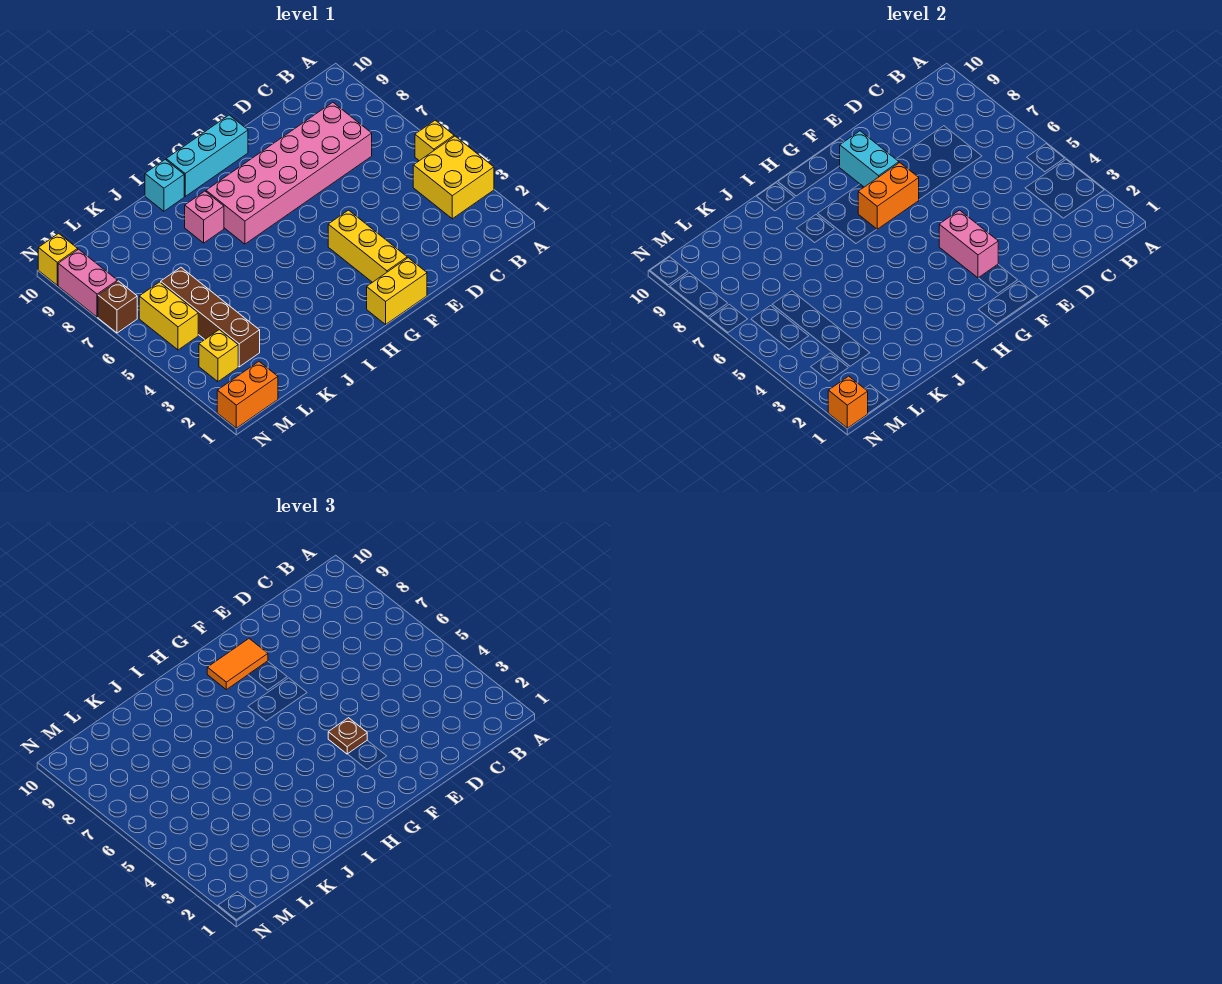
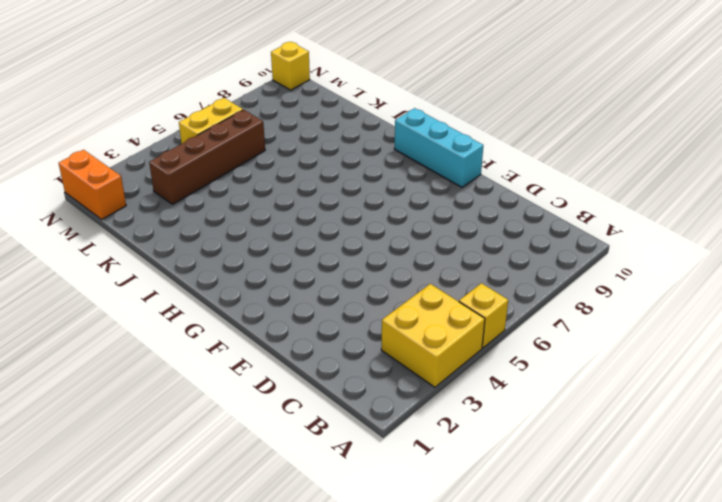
none -> pink 2x6 brick [206,102,372,244]
none -> yellow 1x2 brick [367,258,427,324]
none -> yellow 1x3 brick [328,210,407,282]

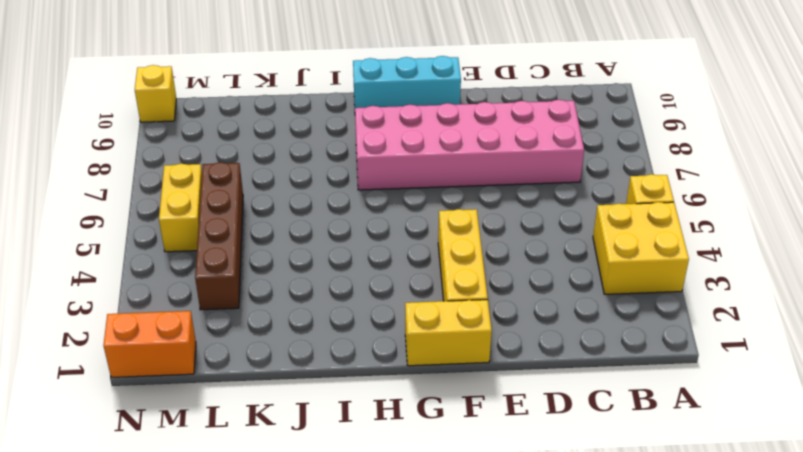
none -> pink 1x1 brick [185,191,224,243]
none -> cyan 1x1 brick [145,159,184,211]
none -> yellow 1x1 brick [199,330,238,382]

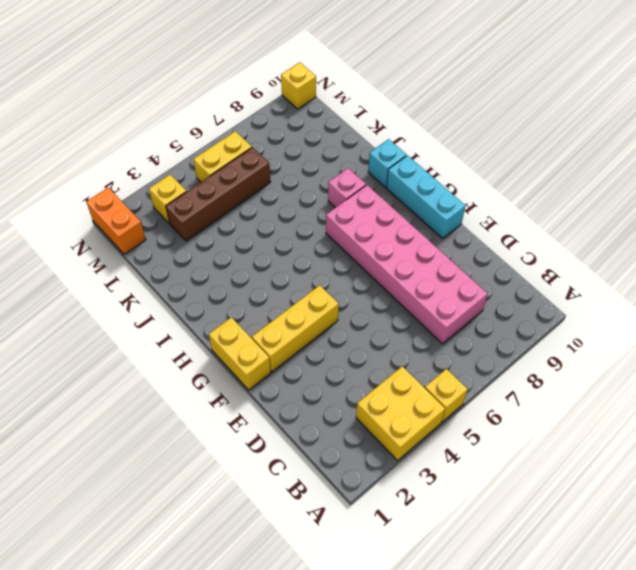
none -> brown 1x1 brick [98,281,137,333]
none -> pink 1x2 brick [58,249,117,317]
none -> pink 1x2 brick [939,210,998,278]

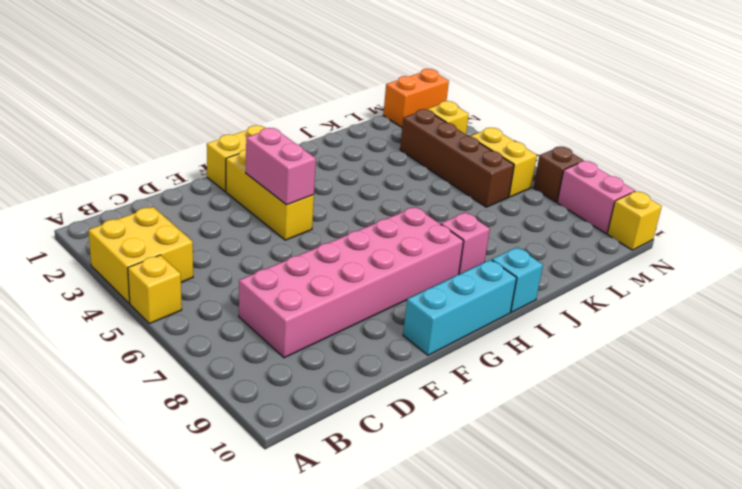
none -> orange 1x2 brick [858,163,919,229]
none -> cyan 1x2 brick [840,131,899,187]
none -> orange 1x1 brick [828,376,868,428]

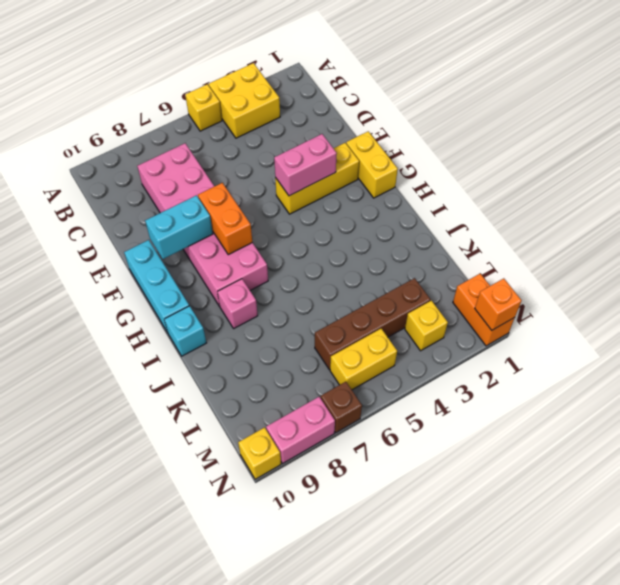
none -> brown 1x1 plate [328,718,367,754]
none -> orange 1x2 tile [207,639,268,690]

